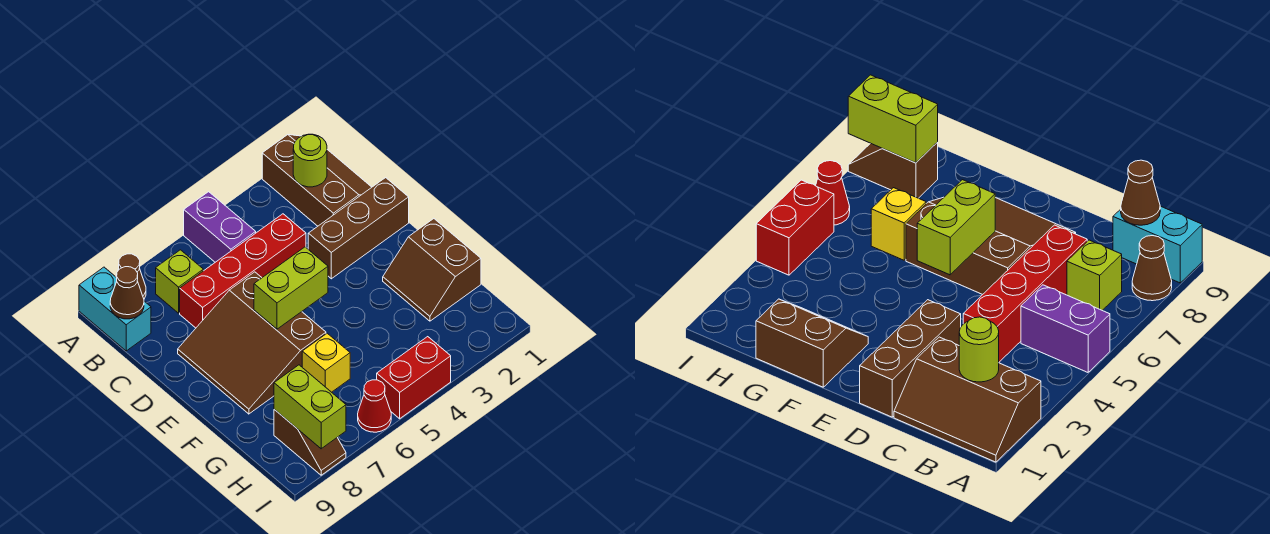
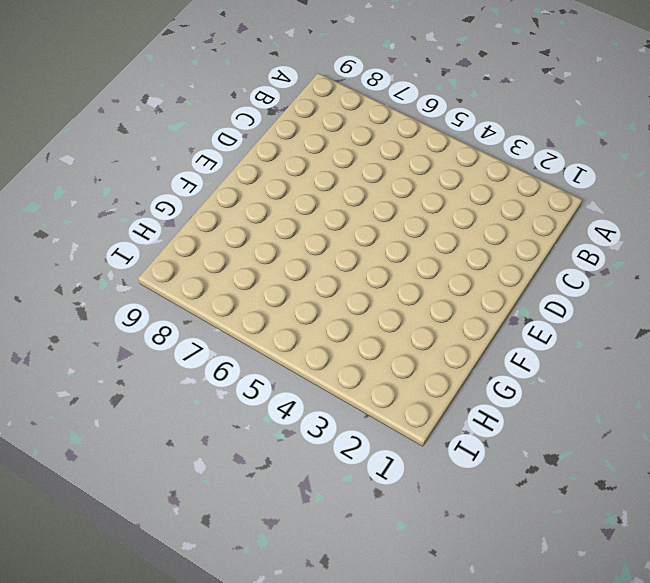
none -> brown 2x3 slope [262,135,372,226]
none -> purple 1x2 brick [184,192,256,262]
none -> brown 1x1 cone [116,254,146,299]

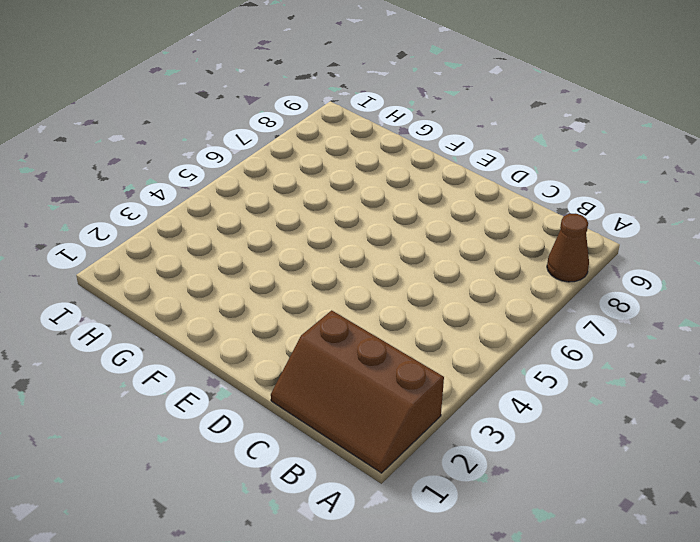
none -> purple 1x2 brick [184,192,256,262]
none -> cyan 1x2 brick [79,267,151,351]
none -> lime 1x1 brick [156,250,203,313]

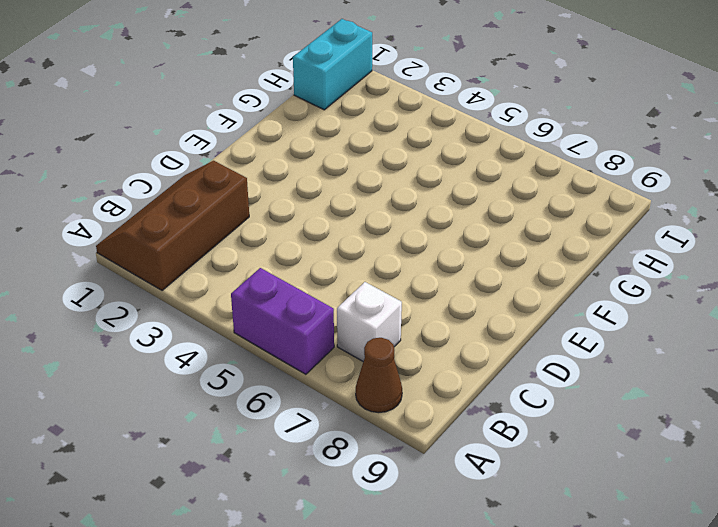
purple 1x2 brick [231,268,334,374] -> purple 1x2 brick turned to [184,192,256,262]
white 1x1 brick [337,282,402,362] -> lime 1x1 brick [156,250,203,313]
cyan 1x2 brick [293,19,372,110] -> cyan 1x2 brick moved to [79,267,151,351]
none -> red 1x4 brick [180,214,306,328]
none -> brown 1x3 brick [308,178,409,279]
none -> brown 3x3 slope [178,272,326,414]

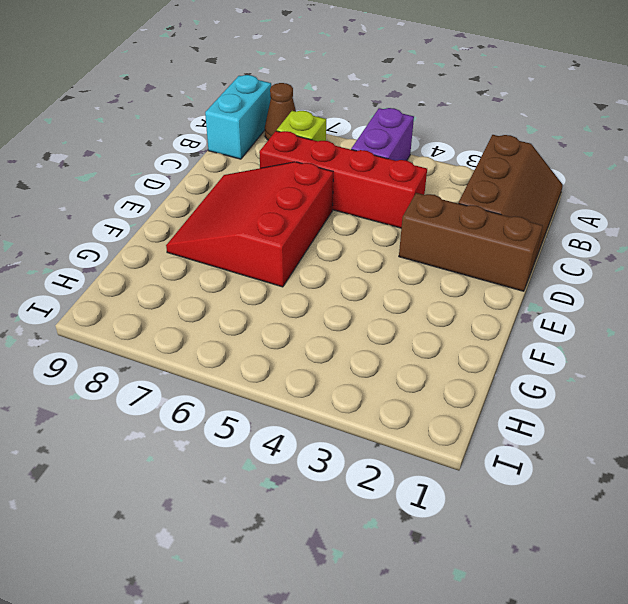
red 3x3 slope [166,162,333,287] -> brown 3x3 slope [178,272,326,414]
none -> brown 2x2 slope [383,219,481,321]
none -> yellow 1x1 brick [302,333,350,392]
none -> brown 1x2 slope [274,410,346,475]

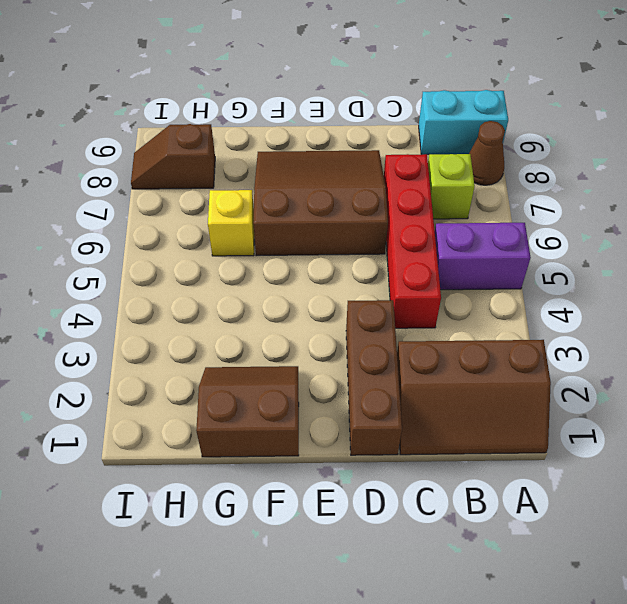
none -> red 1x2 brick [377,337,451,419]
none -> red 1x1 cone [358,380,391,432]
none -> lime 1x1 round brick [293,134,327,187]

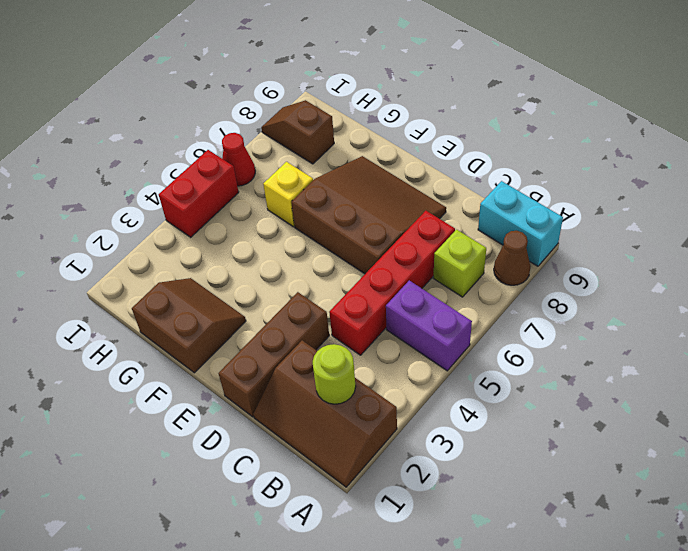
none -> brown 1x1 cone [110,267,144,319]
none -> lime 1x2 brick [254,247,328,329]
none -> lime 1x2 brick [274,365,346,449]

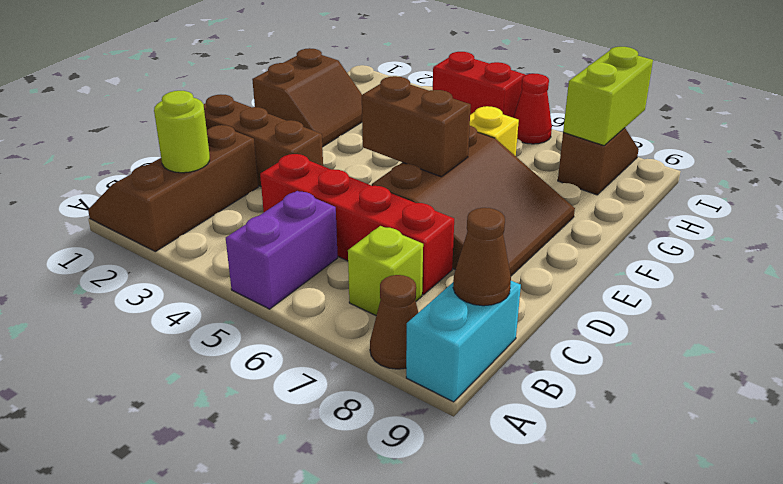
brown 1x2 brick [362,76,471,177] -> lime 1x2 brick [254,247,328,329]

